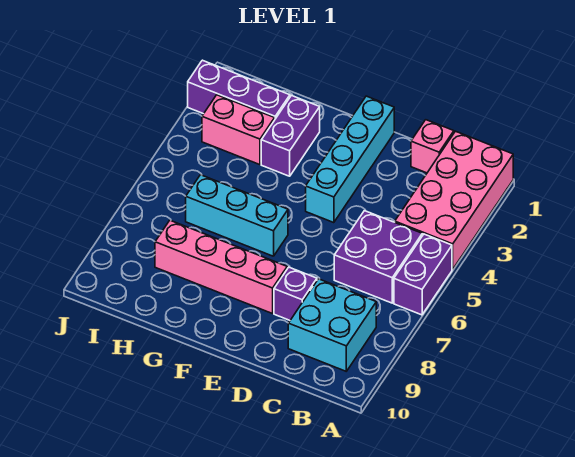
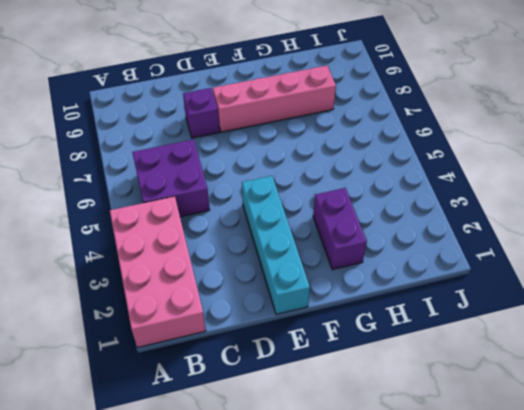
none -> purple 1x2 brick [394,234,452,315]
none -> cyan 2x2 brick [288,279,376,371]
none -> pink 1x1 brick [411,120,454,173]

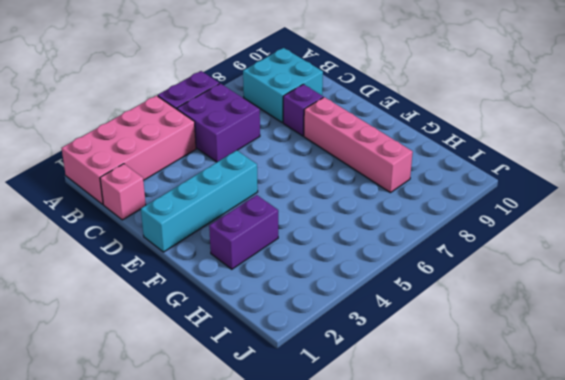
none -> cyan 1x3 brick [186,175,288,256]
none -> purple 1x3 brick [188,60,290,119]
none -> pink 1x2 brick [202,95,275,165]

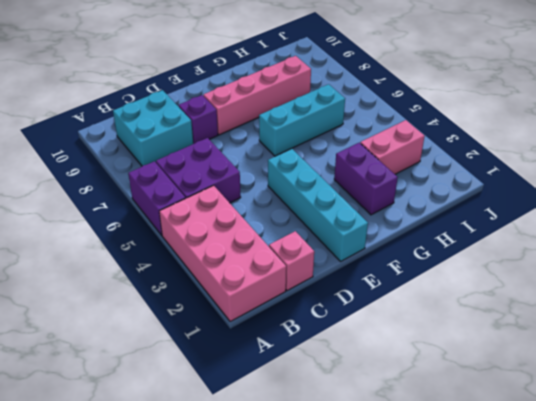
none -> purple 1x3 brick [188,60,290,119]

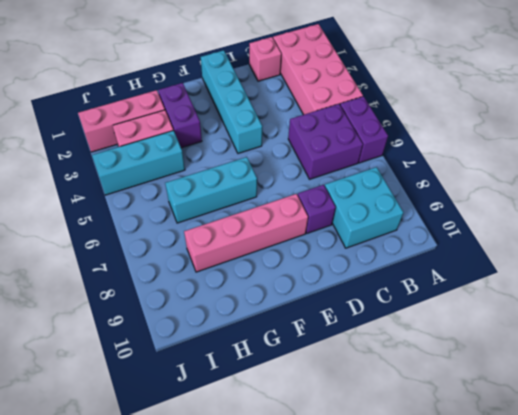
pink 1x3 brick [78,90,165,152] -> purple 1x3 brick [188,60,290,119]
cyan 1x3 brick [92,131,185,195] -> none

